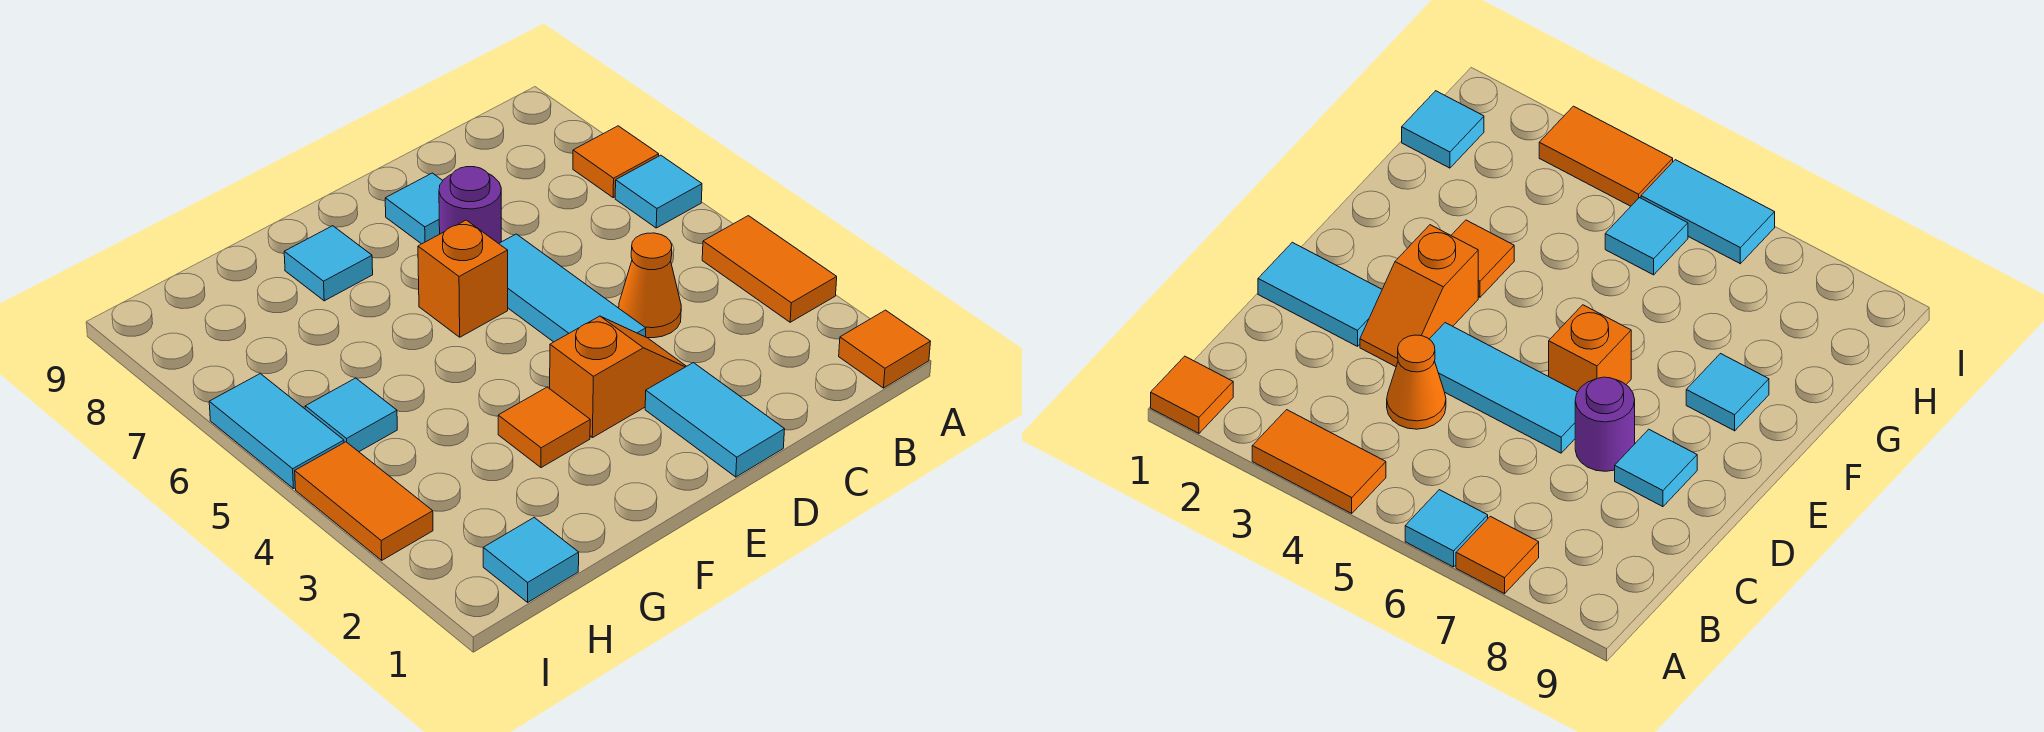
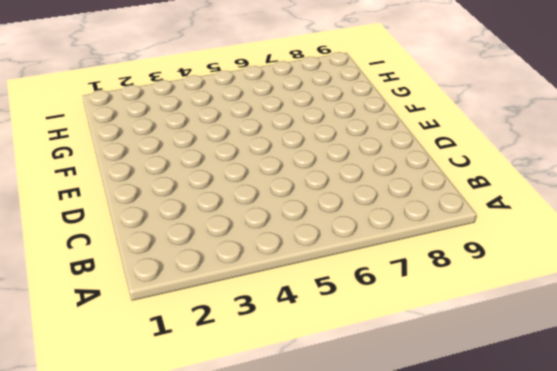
none -> orange 1x1 tile [839,310,931,388]
none -> orange 1x2 tile [702,216,837,322]
none -> cyan 1x1 tile [615,155,702,228]

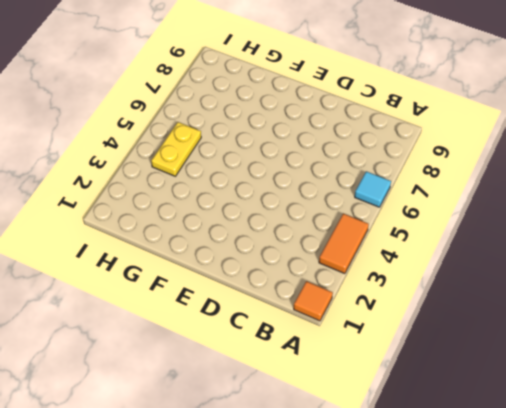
yellow 1x2 plate [151,122,201,176] -> cyan 1x1 tile [305,378,397,452]
none -> orange 1x1 tile [573,126,659,198]
none -> orange 1x1 cone [619,233,681,338]
none -> cyan 1x2 tile [645,363,785,477]

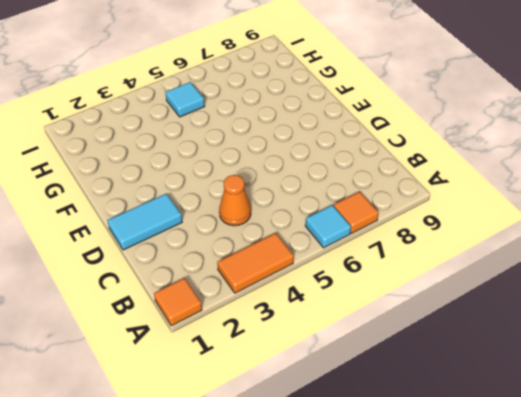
none -> orange 1x2 slope [550,316,686,438]
none -> cyan 1x3 tile [499,234,646,342]
none -> purple 1x1 round brick [439,167,501,244]

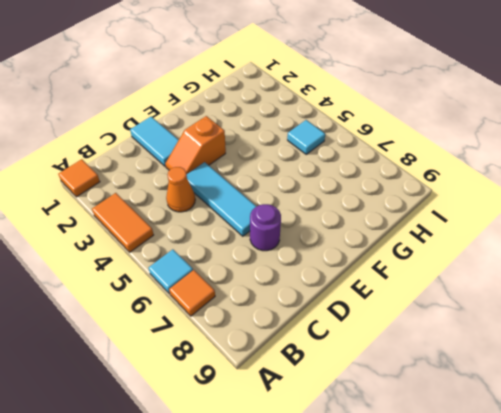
none -> cyan 1x1 tile [385,173,443,244]
none -> orange 1x1 brick [418,220,508,337]
none -> orange 1x1 tile [498,387,590,468]

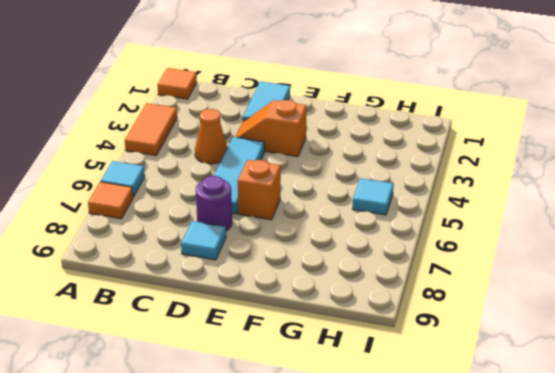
none -> orange 1x1 tile [498,387,590,468]
none -> cyan 1x1 tile [284,226,373,301]
none -> cyan 1x1 tile [483,518,579,602]

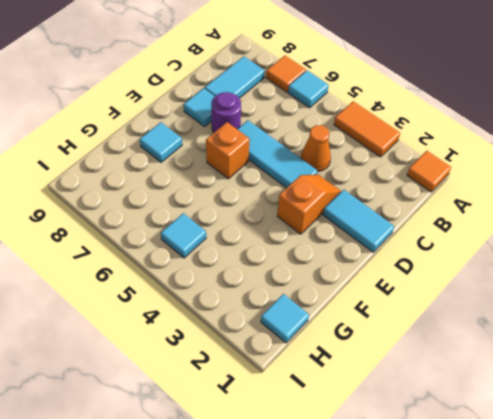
cyan 1x2 tile [205,56,265,98] -> cyan 1x2 tile turned to [209,374,344,489]
none -> orange 1x1 tile [498,387,590,468]
none -> orange 1x2 tile [295,442,433,560]

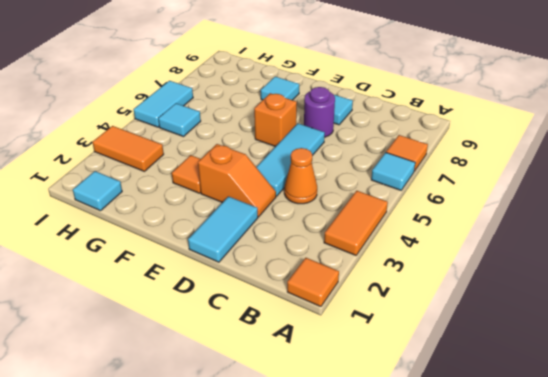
orange 1x2 tile [93,126,164,171] -> orange 1x2 tile turned to [295,442,433,560]

